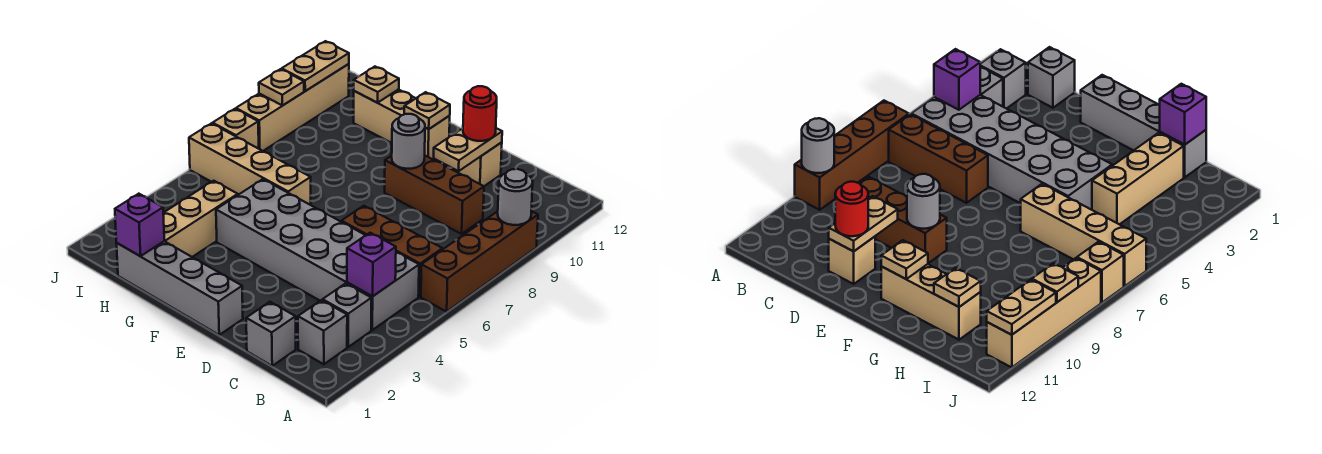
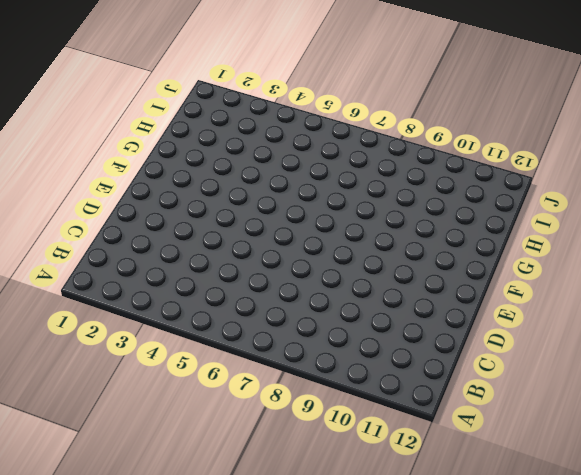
none -> brown 1x4 brick [421,211,538,312]
none -> grey 1x1 brick [298,300,347,364]
none -> grey 1x1 brick [323,283,371,347]

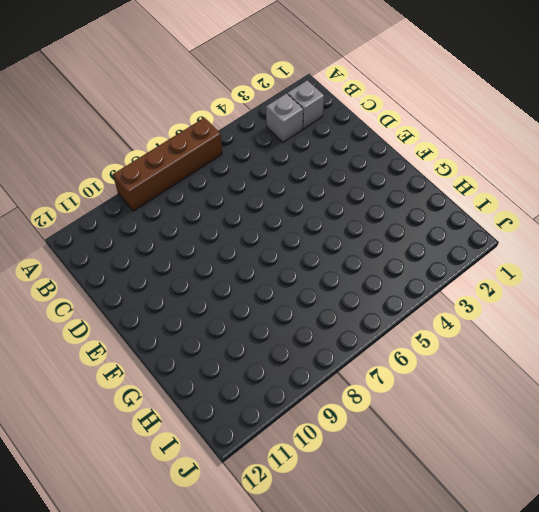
none -> grey 2x6 brick [216,179,419,330]
none -> brown 1x3 brick [341,206,442,297]
none -> grey 1x1 brick [246,302,296,366]

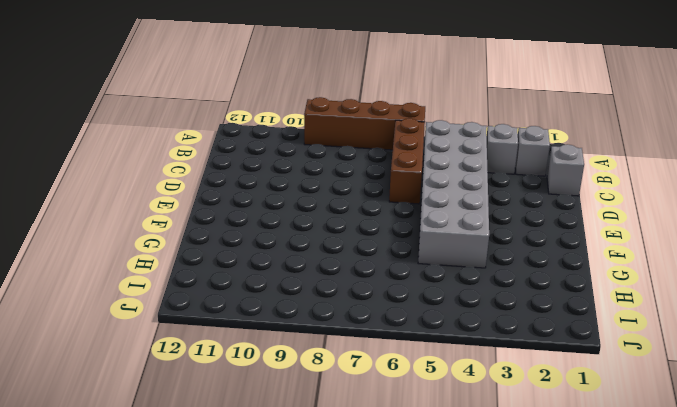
none -> brown 1x3 brick [385,156,484,234]
none -> tan 1x1 brick [455,142,502,186]
none -> grey 1x4 brick [117,241,243,335]

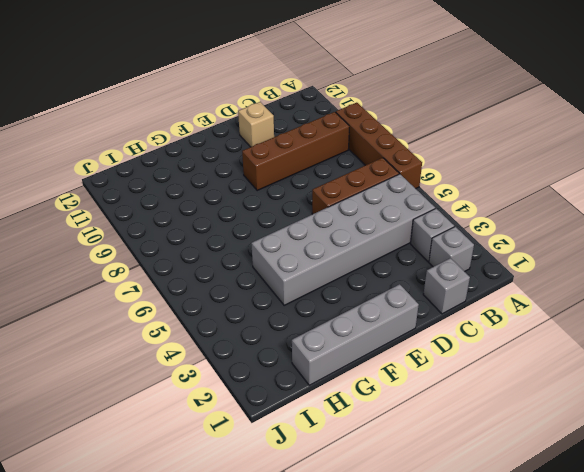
brown 1x4 brick [242,112,349,190] -> brown 1x3 brick [385,156,484,234]
none -> tan 1x3 brick [354,89,450,159]
none -> tan 1x4 brick [189,123,311,205]
none -> tan 1x3 brick [163,181,238,257]

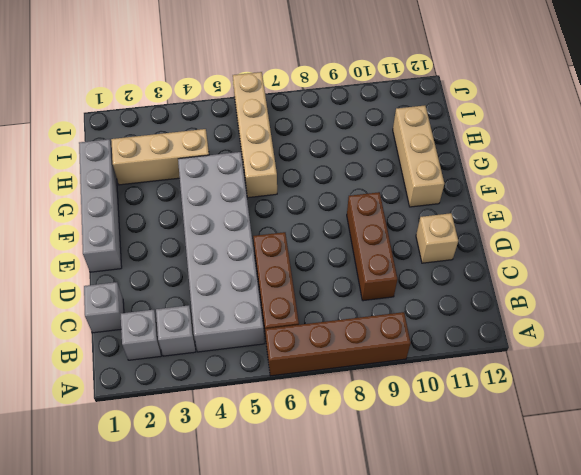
none -> tan 1x1 brick [213,109,259,149]
none -> tan 1x4 brick [236,64,349,151]
none -> grey 1x1 round brick [498,169,533,225]

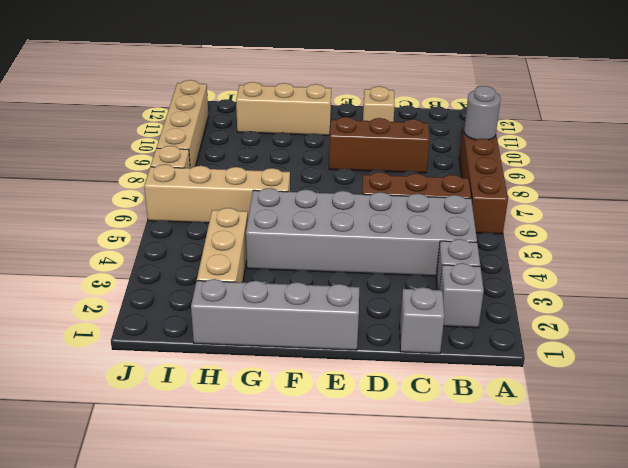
none -> purple 1x1 brick [347,233,396,296]
none -> tan 1x2 plate [434,128,502,171]
none -> grey 1x1 round brick [392,114,425,169]

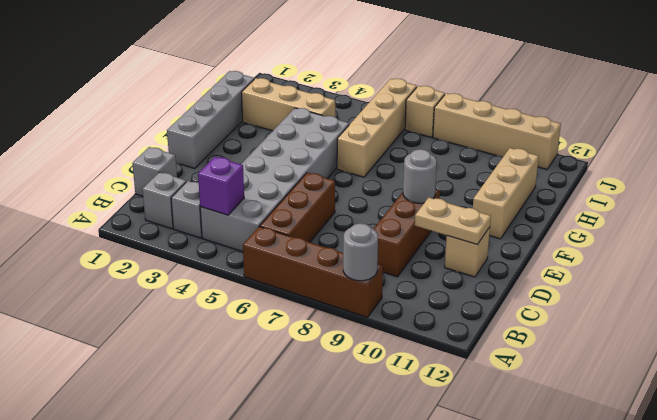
none -> tan 1x1 plate [404,92,450,129]
none -> purple 1x1 brick [115,194,164,256]
none -> tan 1x1 plate [354,67,399,103]

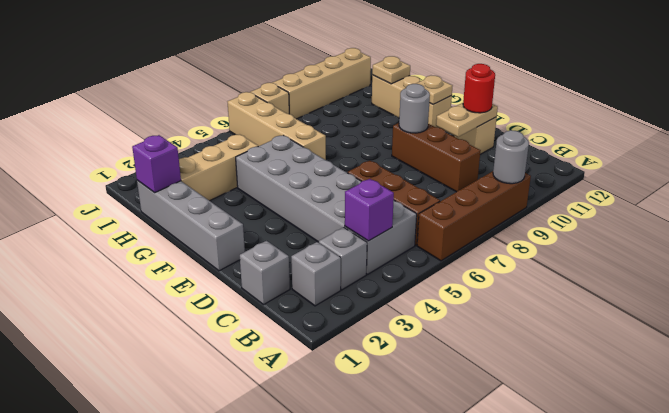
none -> tan 1x1 plate [259,69,304,106]
none -> tan 1x2 plate [282,41,349,91]

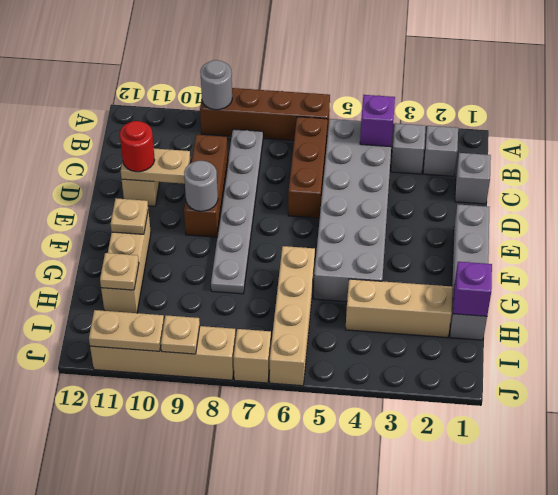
grey 1x6 plate [211,129,263,294] -> none

